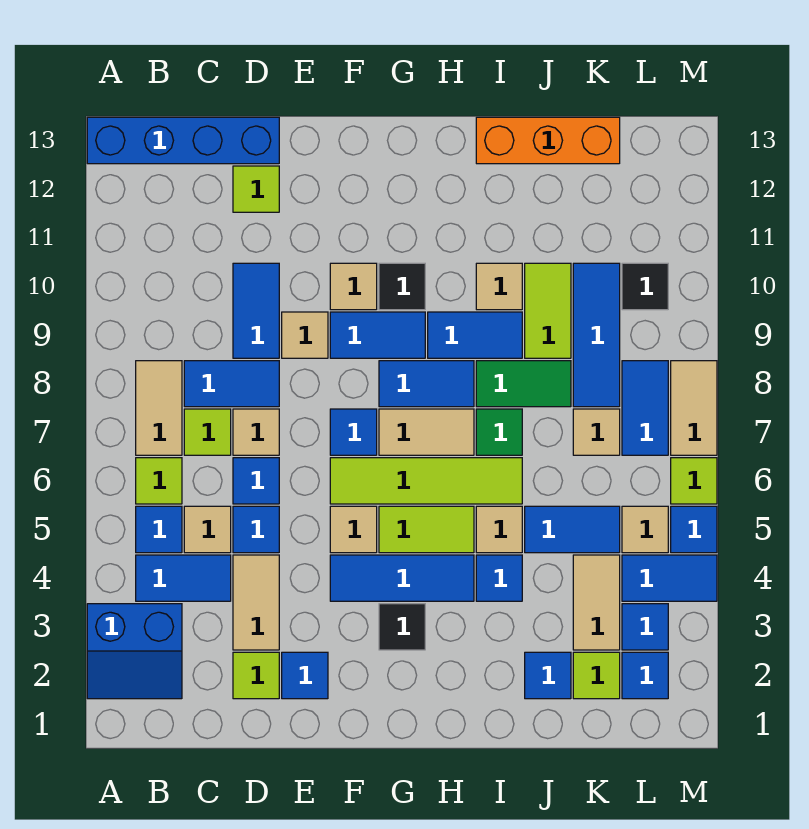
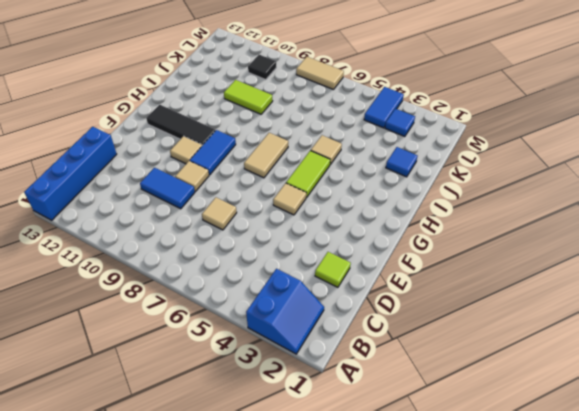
black 1x3 tile [146,105,216,146] -> black 1x1 tile [379,263,425,310]
none -> blue 1x2 tile [136,555,231,601]
none -> blue 1x1 tile [136,506,182,553]
none -> lime 1x1 tile [136,458,182,504]
none -> tan 1x2 tile [136,361,182,455]

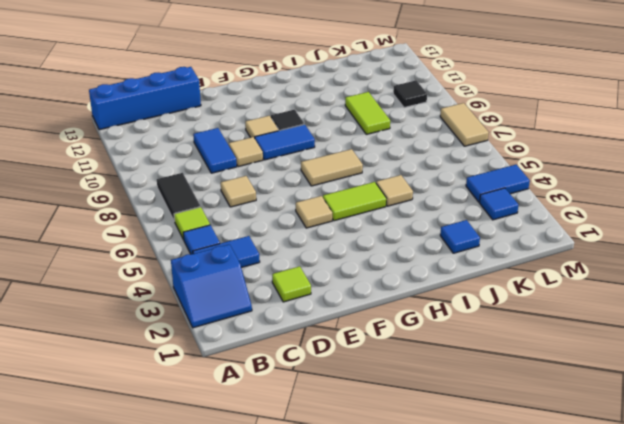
black 1x2 tile [157,173,201,221] -> tan 1x2 tile [136,361,182,455]
none -> tan 1x1 tile [184,506,231,553]
none -> lime 1x1 tile [184,409,231,455]
none -> blue 1x2 tile [184,361,279,407]
none -> tan 1x2 tile [233,555,279,650]

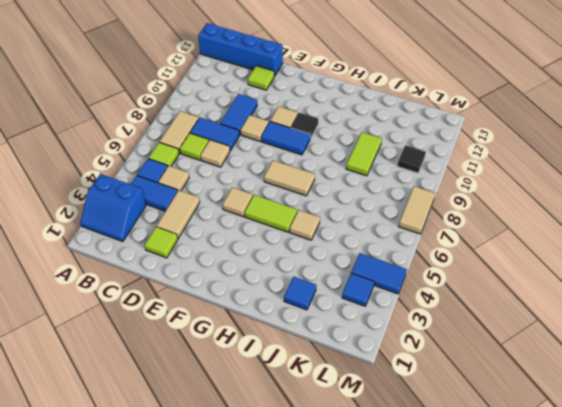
none -> blue 1x1 tile [233,506,279,553]
none -> blue 1x1 tile [233,458,279,504]
none -> blue 1x1 tile [282,652,328,699]
none -> blue 1x3 tile [330,555,474,601]

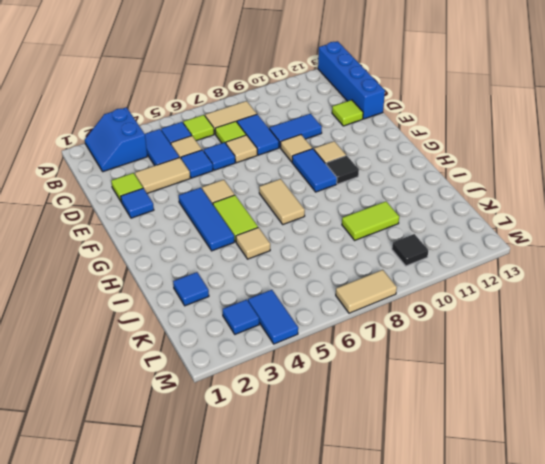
none -> lime 1x4 tile [330,458,522,504]
none -> blue 1x1 tile [330,409,377,455]
none -> black 1x1 tile [379,604,425,650]
none -> blue 1x2 tile [379,361,474,407]

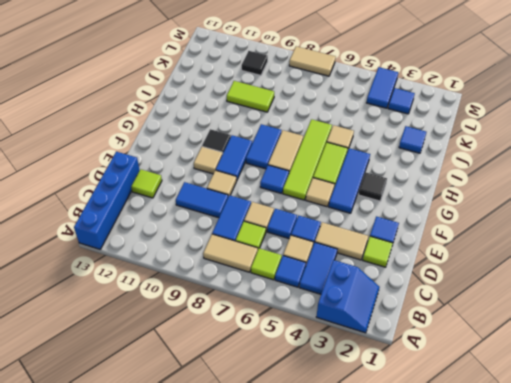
none -> blue 1x2 tile [428,312,522,358]
none -> blue 1x1 tile [476,555,522,601]
none -> green 1x1 tile [476,409,522,455]
none -> green 1x2 tile [476,361,571,407]

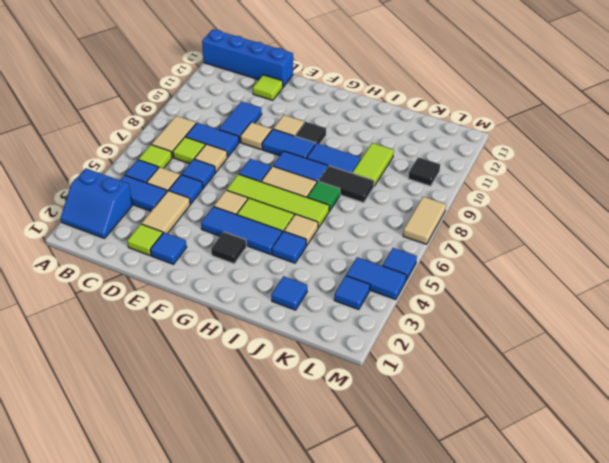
black 1x2 tile [319,166,374,203] -> green 1x2 tile [476,361,571,407]
none -> tan 1x1 tile [476,263,522,310]
none -> orange 1x3 brick [476,117,620,164]
none -> blue 1x2 tile [525,506,620,553]
none -> lime 1x1 tile [573,652,620,699]

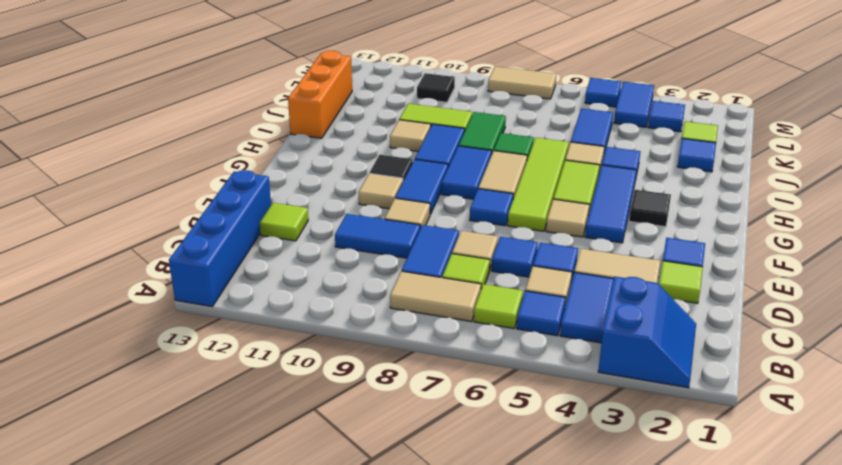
none -> tan 1x2 tile [573,555,620,650]
none -> tan 1x1 tile [573,409,620,455]
none -> blue 1x3 tile [573,263,620,407]
none -> blue 1x1 tile [622,652,668,699]

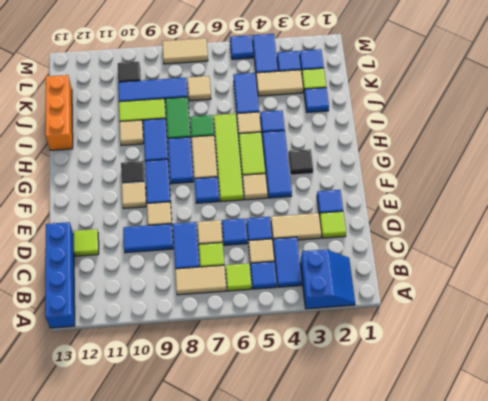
none -> tan 1x1 tile [622,506,668,553]
none -> blue 1x2 tile [622,361,668,455]
none -> lime 1x1 tile [671,458,717,504]

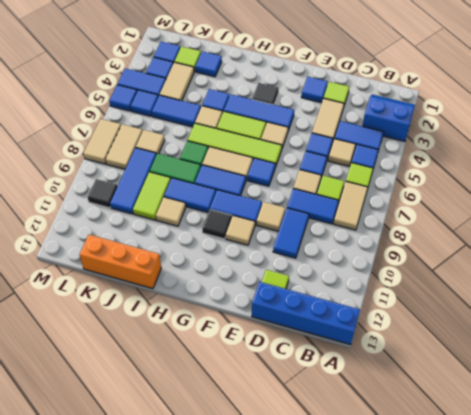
blue 1x1 tile [130,90,158,116] -> tan 1x1 tile [622,506,668,553]
tan 1x2 tile [105,124,143,169] -> blue 1x2 tile [622,361,668,455]
none -> lime 1x1 tile [671,458,717,504]

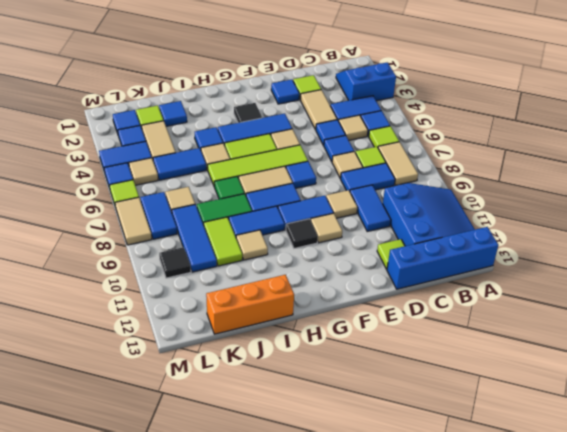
blue 3x3 slope [383,183,475,246] -> none

